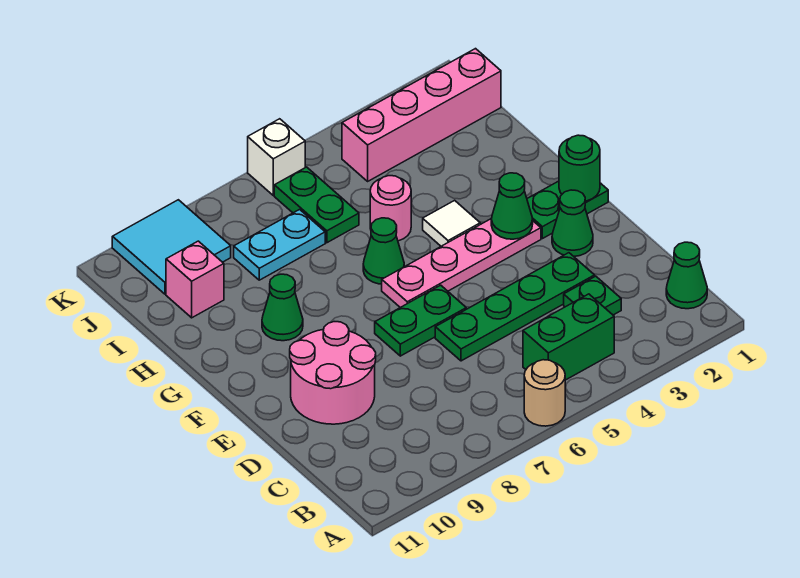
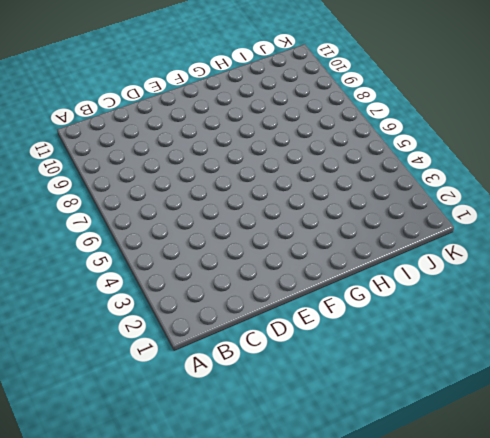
none -> tan 1x1 round brick [524,360,565,426]
none -> green 1x1 cone [666,242,707,309]
none -> green 1x2 brick [523,294,614,380]

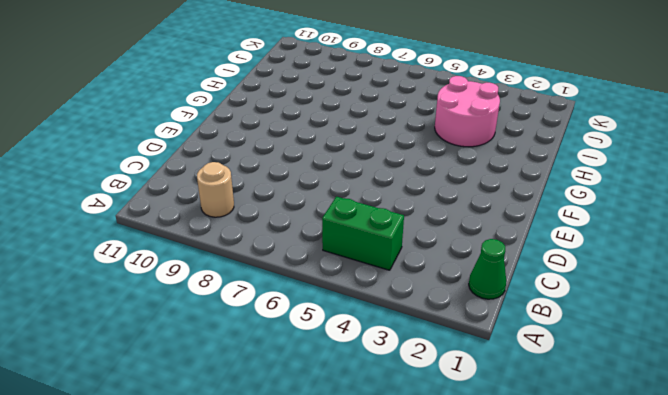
tan 1x1 round brick [197,162,234,217] -> tan 1x1 round brick moved to [524,360,565,426]
pink 2x2 round brick [435,76,500,147] -> pink 2x2 round brick moved to [290,322,376,424]
none -> green 1x1 plate [564,276,621,315]
none -> green 1x4 plate [435,253,595,361]
none -> green 1x1 cone [552,190,593,256]

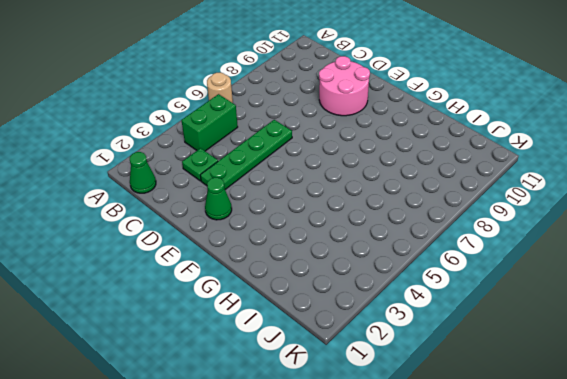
none -> green 1x2 plate [375,285,466,356]
none -> green 1x2 plate [527,181,608,239]
none -> pink 1x4 plate [382,218,541,308]

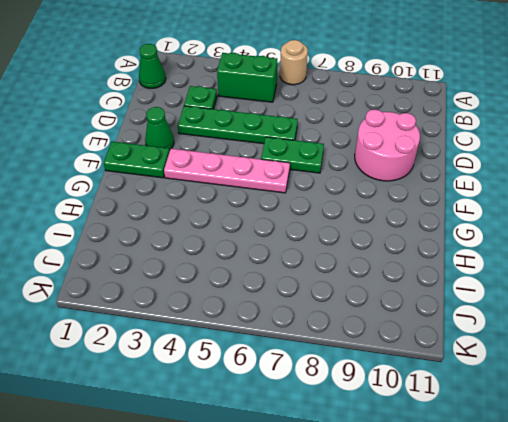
none -> white 1x1 tile [423,200,480,246]
none -> green 1x1 cone [363,218,404,284]
none -> green 1x1 cone [262,274,303,341]

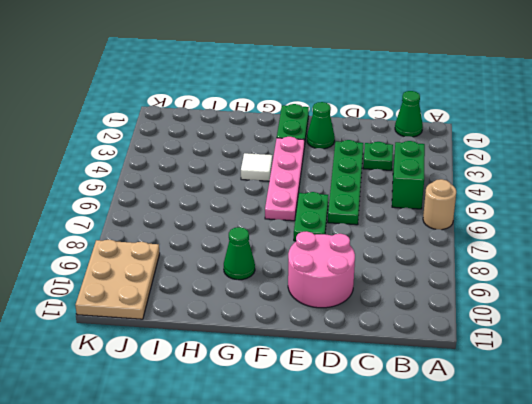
tan 2x3 plate [75,240,160,319] -> cyan 2x2 tile [112,200,231,294]
none -> green 1x1 cone [363,218,404,284]
none -> pink 1x1 round brick [370,176,411,241]
none -> green 1x2 plate [274,167,359,243]

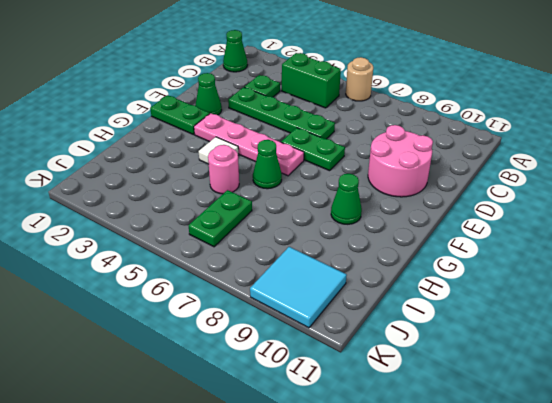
none -> cyan 1x2 plate [234,209,325,280]
none -> pink 1x1 brick [166,241,224,318]
none -> pink 1x4 brick [342,49,501,181]

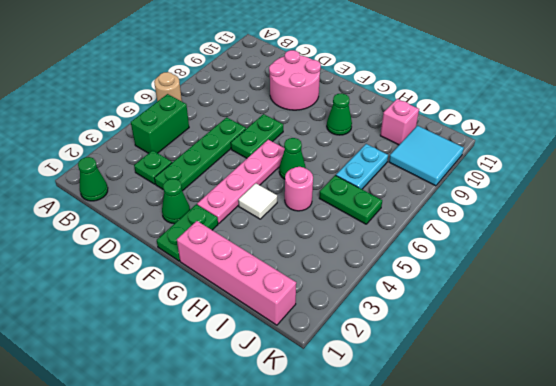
pink 1x4 brick [177,221,296,325] -> pink 1x4 brick turned to [342,49,501,181]
none -> white 1x1 brick [248,119,305,195]
none -> green 1x1 round brick [559,135,600,201]
none -> green 1x1 cone [491,173,533,239]

